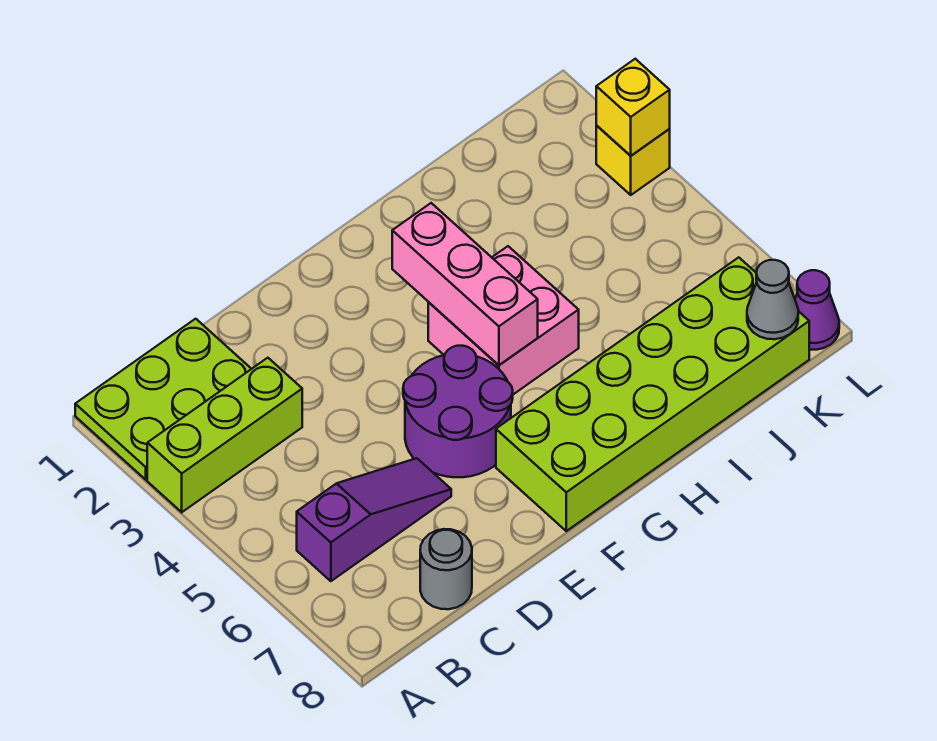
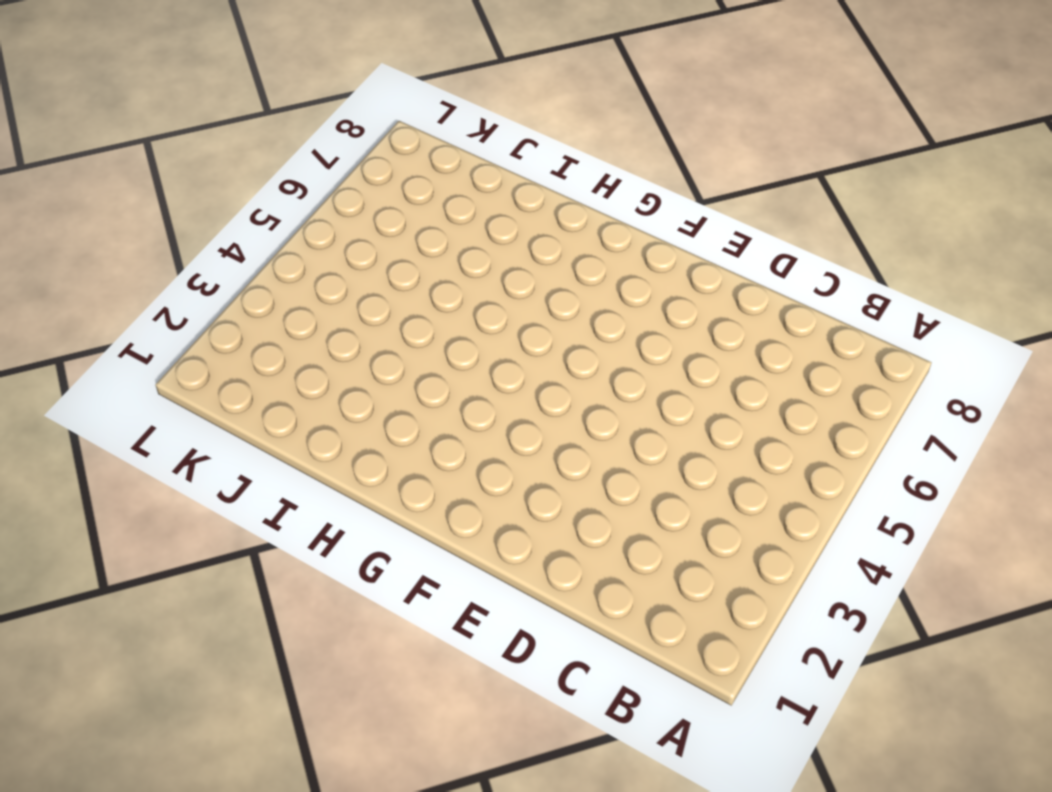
none -> lime 2x3 plate [75,319,251,480]
none -> lime 1x3 brick [147,358,302,512]
none -> purple 1x3 slope [297,458,451,581]

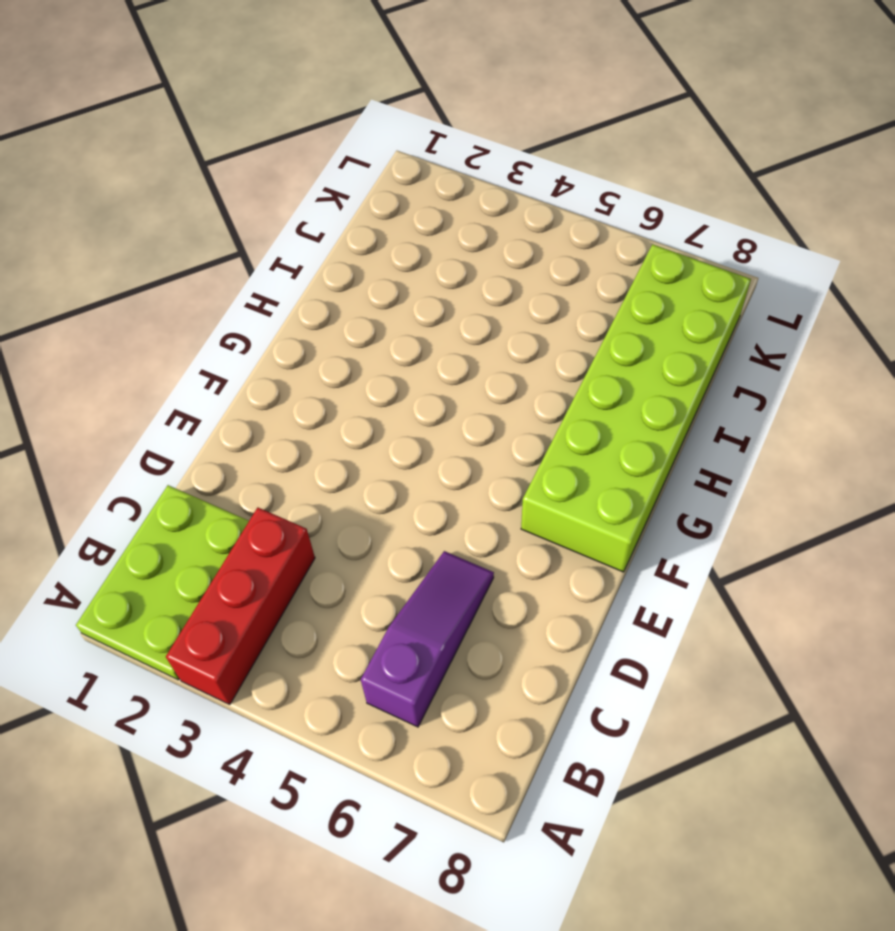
red 1x3 brick [166,508,315,704] -> lime 1x3 brick [147,358,302,512]
none -> grey 1x1 round brick [420,529,472,609]
none -> purple 2x2 round brick [403,346,513,477]
none -> pink 2x2 brick [428,246,579,394]

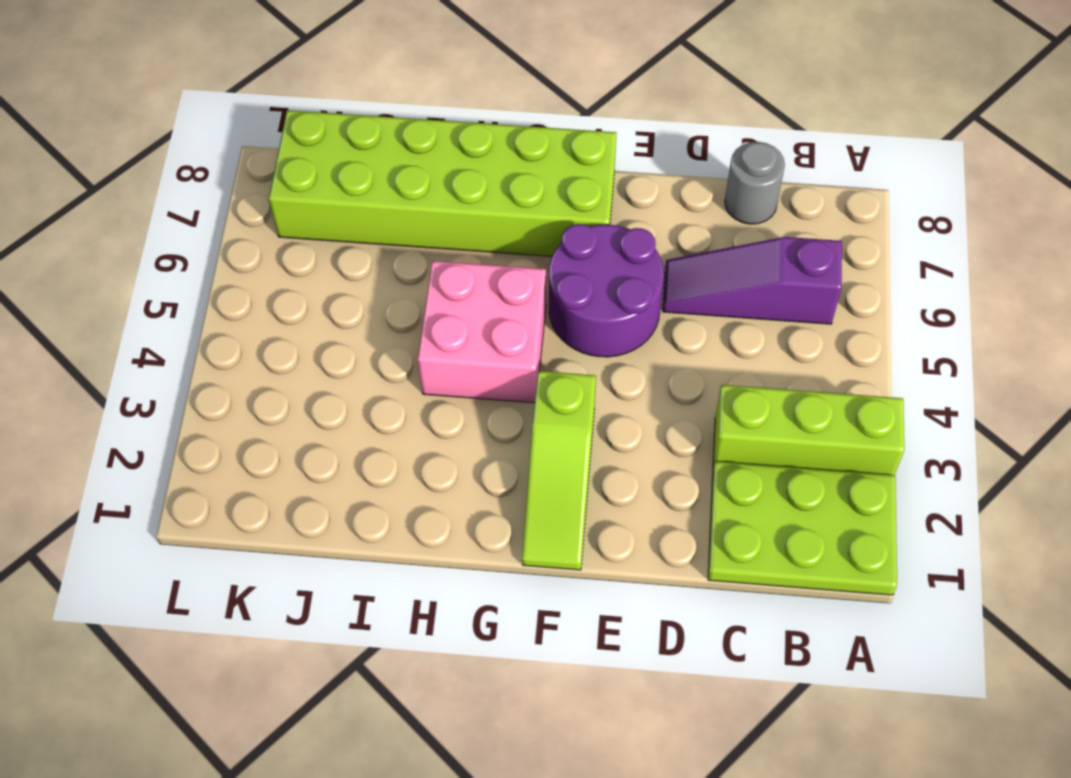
lime 1x3 slope [522,371,596,570] -> none
none -> yellow 1x1 brick [596,126,670,195]
none -> purple 1x1 cone [795,270,839,350]
none -> pink 1x3 brick [392,203,538,365]

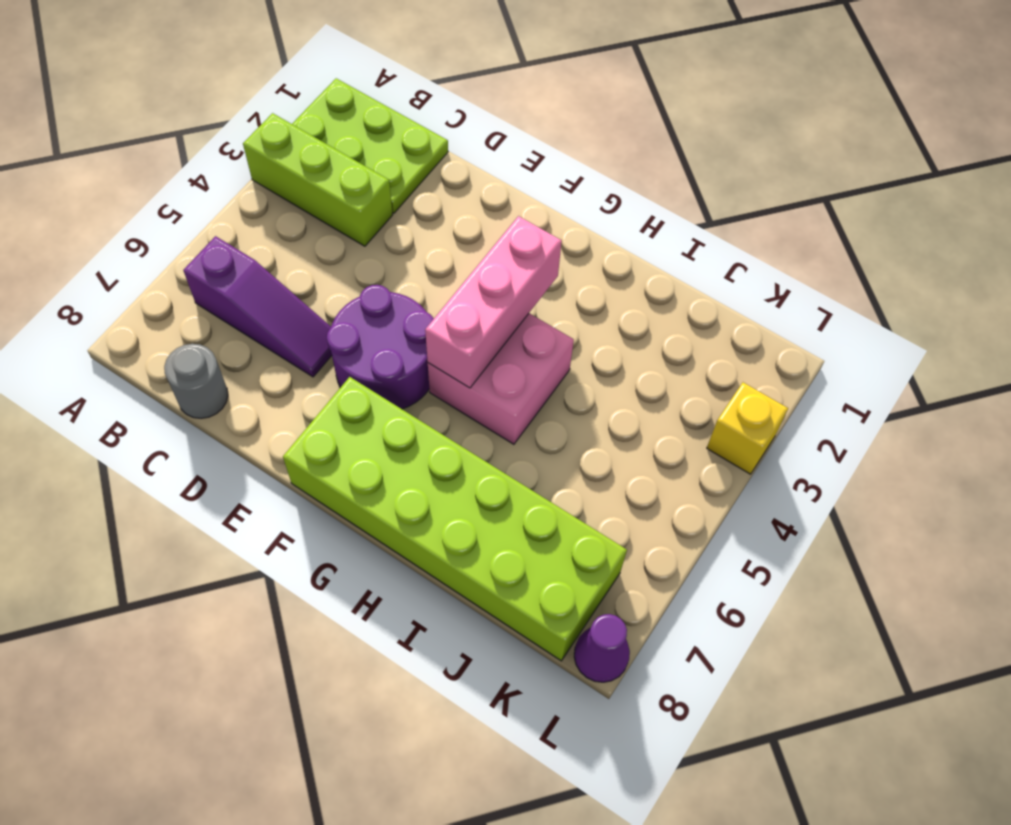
none -> grey 1x1 cone [747,260,798,339]
none -> yellow 1x1 brick [596,59,670,156]

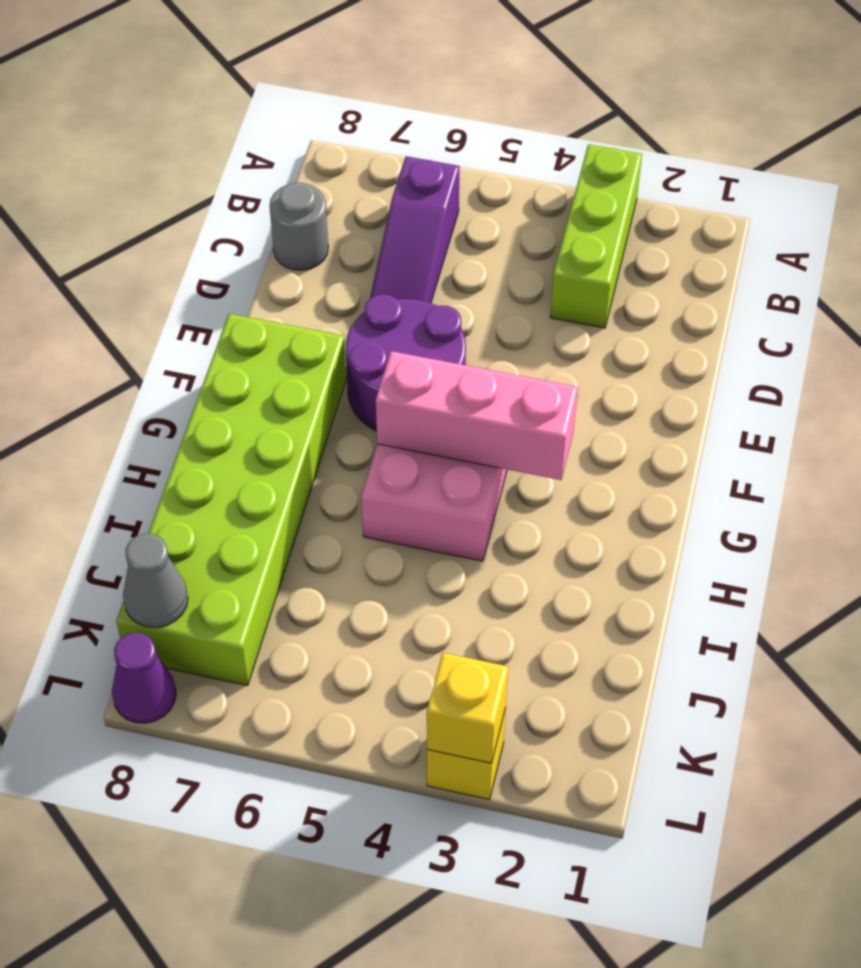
none -> lime 2x3 plate [75,319,251,480]

